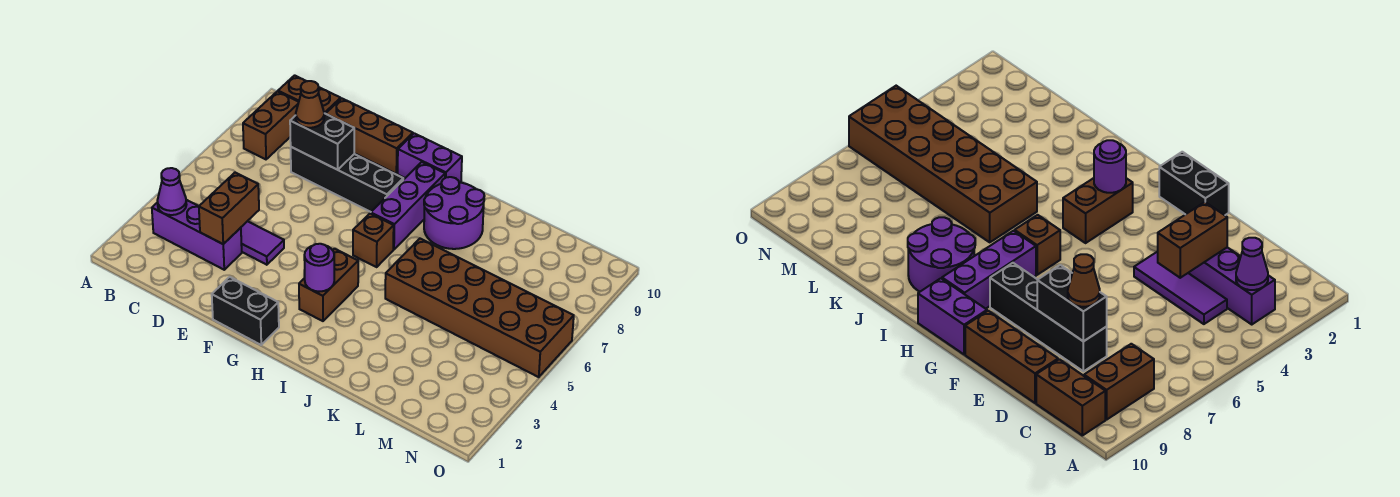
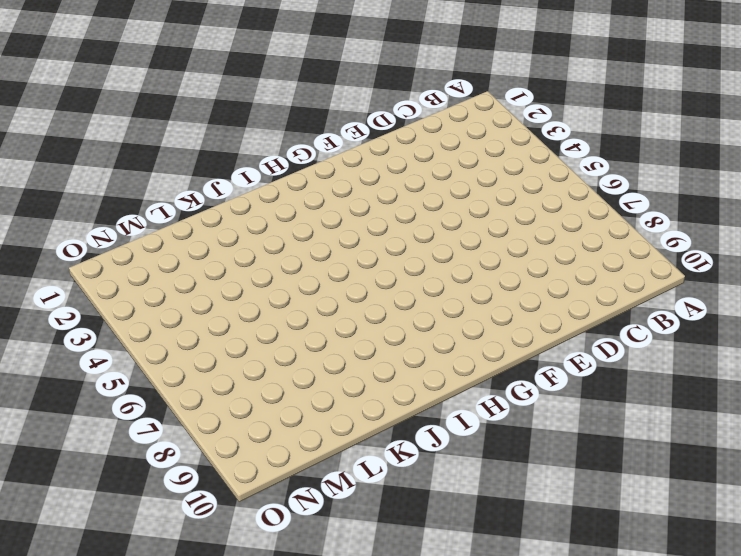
none -> purple 1x3 brick [152,200,242,270]
none -> brown 1x2 brick [243,91,299,159]
none -> brown 1x2 brick [278,75,341,114]

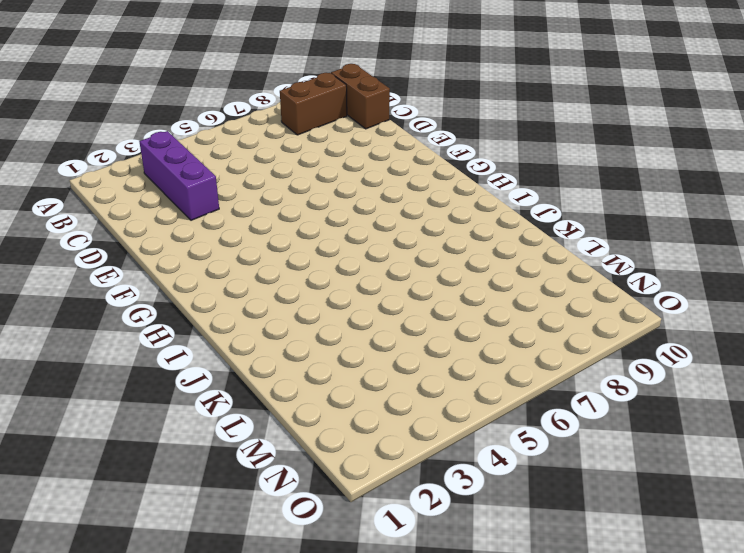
none -> purple 1x3 tile [241,221,284,265]
none -> black 1x4 brick [291,147,403,212]
none -> brown 1x3 brick [326,98,413,174]

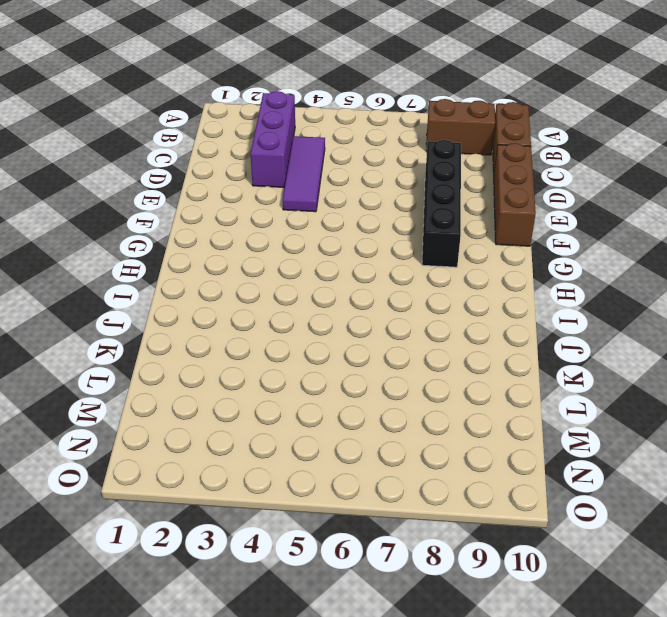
none -> black 1x2 brick [212,277,279,345]
none -> purple 1x2 brick [398,133,462,183]
none -> brown 1x2 brick [299,249,358,321]

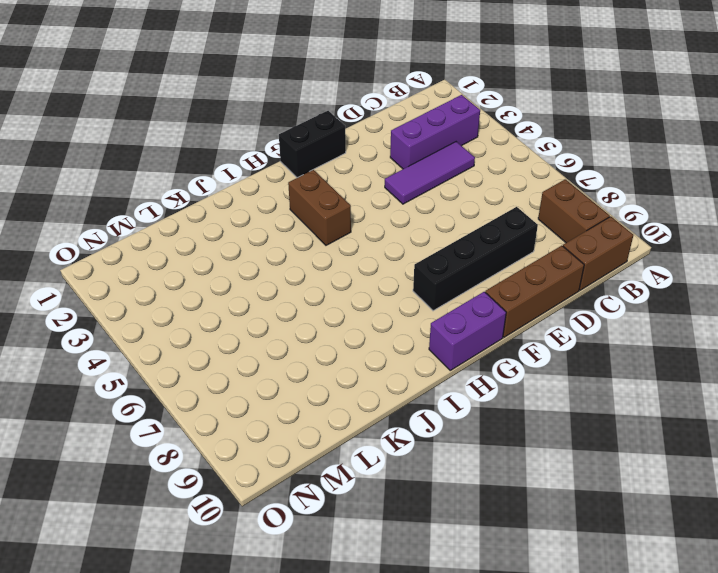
none -> brown 1x1 brick [353,213,394,267]
none -> purple 1x3 brick [371,162,445,249]
none -> purple 2x2 round brick [424,177,484,249]

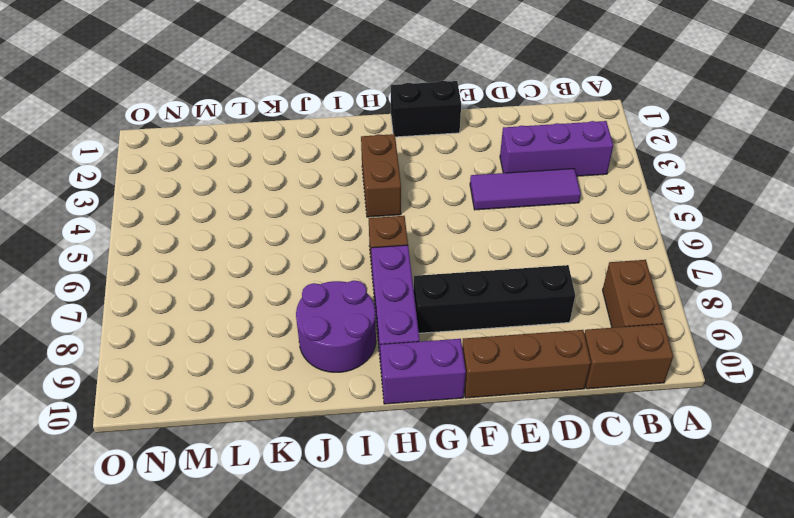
none -> brown 2x6 brick [385,239,574,377]
none -> purple 1x1 cone [157,168,187,215]
none -> brown 1x2 brick [199,172,259,244]

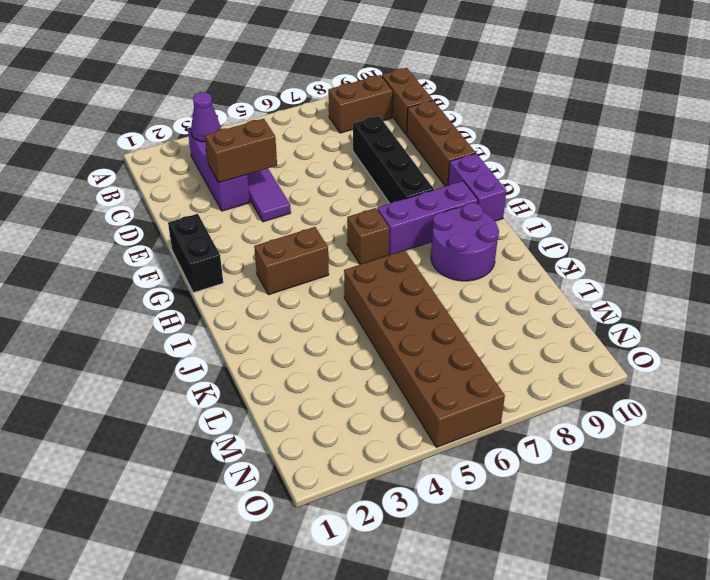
none -> black 1x2 brick [290,113,354,170]
none -> purple 1x1 round brick [304,244,334,292]
none -> brown 1x1 cone [296,81,324,128]

